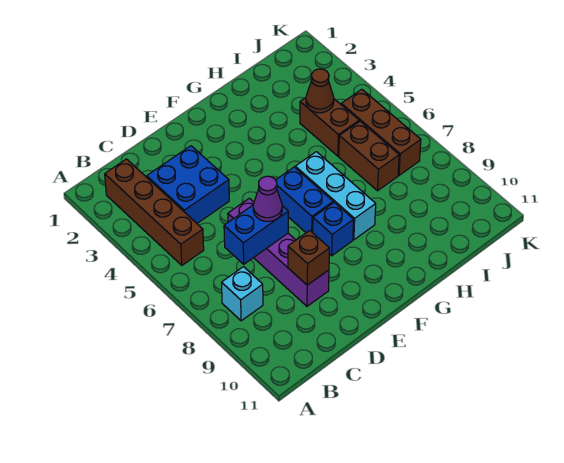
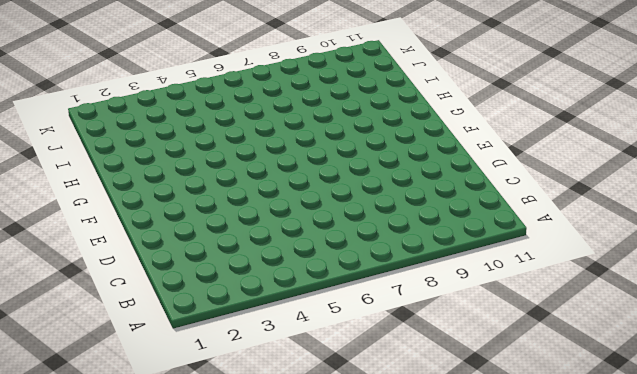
none -> brown 1x4 brick [105,159,204,265]
none -> cyan 1x1 brick [222,267,263,321]
none -> blue 2x2 brick [147,146,229,223]

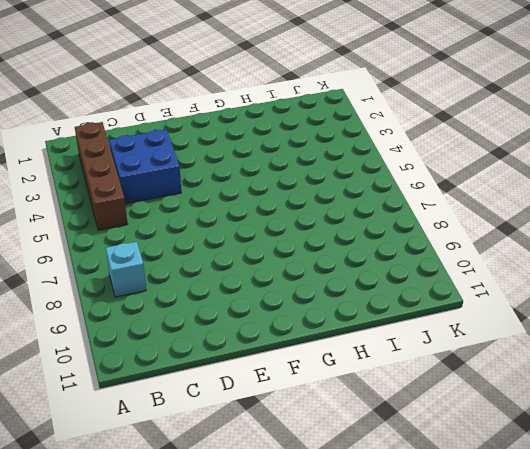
none -> purple 1x4 brick [228,198,329,306]
none -> blue 1x2 brick [276,167,333,233]
none -> blue 1x1 brick [313,202,354,256]

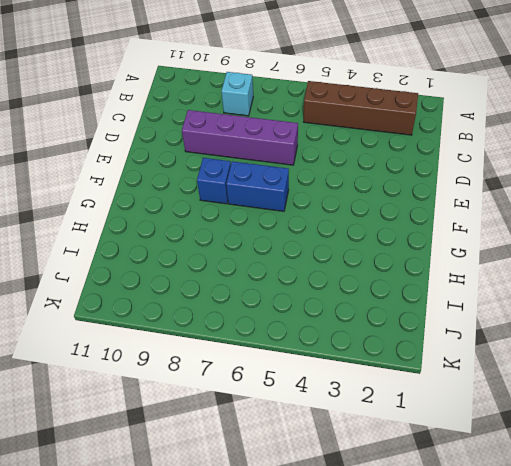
none -> blue 2x2 brick [147,146,229,223]
none -> cyan 1x3 brick [295,152,376,240]
none -> brown 1x2 brick [300,98,359,156]

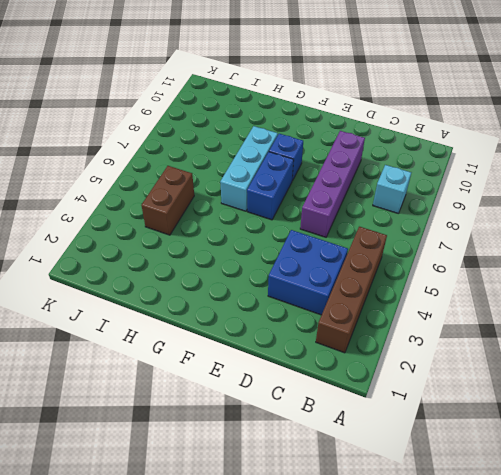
none -> brown 1x2 brick [339,121,399,191]
none -> brown 1x3 brick [341,89,421,175]
none -> blue 1x2 brick [224,205,288,264]

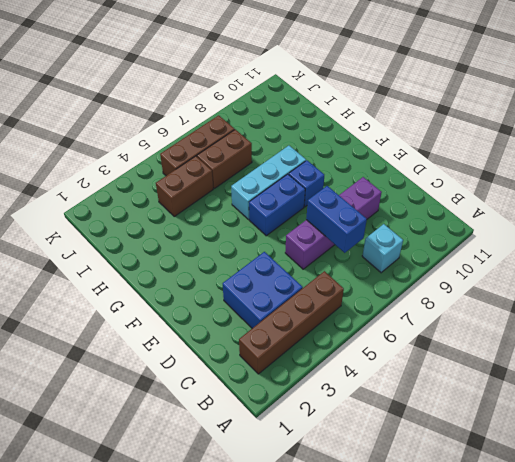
none -> brown 1x1 brick [288,231,329,285]
none -> brown 1x1 cone [306,69,334,113]
none -> purple 1x1 cone [253,176,282,221]

